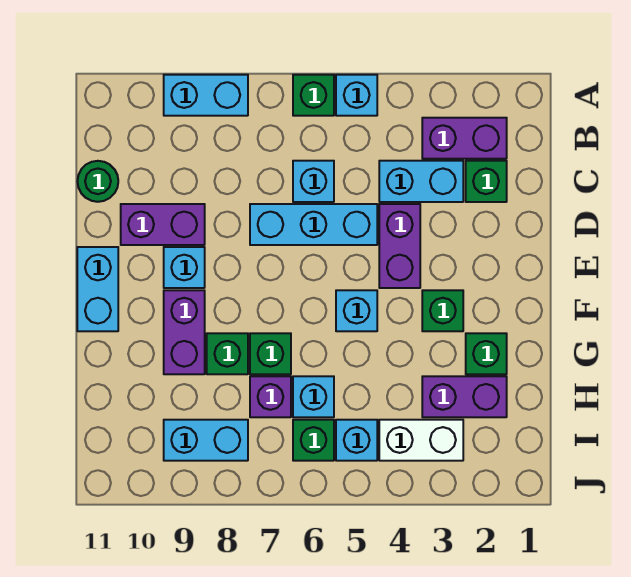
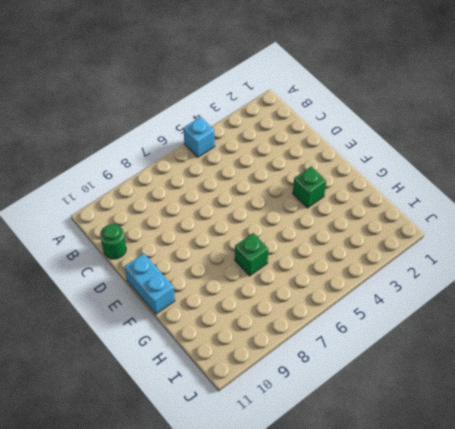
none -> green 1x1 brick [293,75,334,116]
none -> cyan 1x2 brick [164,75,248,116]
none -> purple 1x2 brick [422,118,507,159]

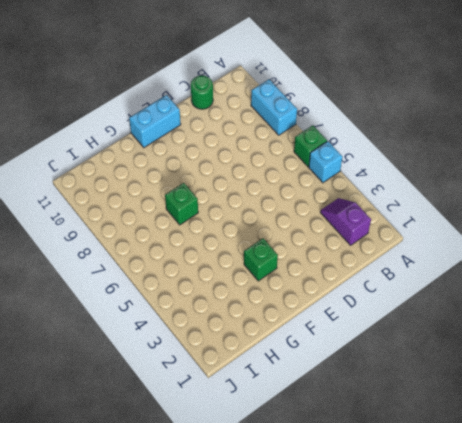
purple 1x2 slope [320,198,371,245] -> purple 1x2 brick [422,118,507,159]
none -> green 1x1 brick [466,161,507,202]
none -> cyan 1x2 brick [379,161,463,202]
none -> cyan 1x1 brick [293,161,334,202]

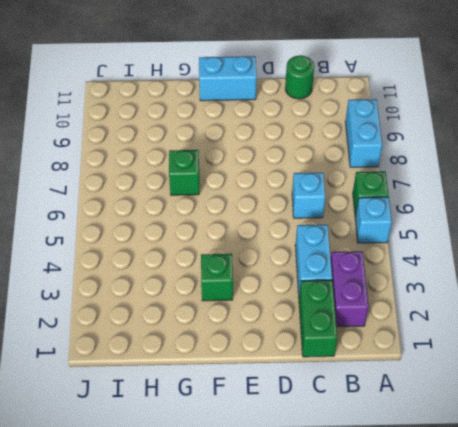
green 1x2 brick [299,280,337,357] -> green 1x1 brick [466,161,507,202]
none -> purple 1x2 brick [379,204,420,288]
none -> cyan 1x3 brick [250,204,377,245]
none -> purple 1x2 brick [121,204,205,245]

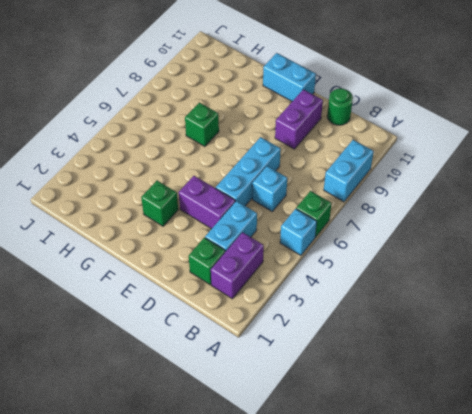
none -> cyan 1x1 brick [164,247,205,288]
none -> cyan 1x1 brick [336,290,377,331]
none -> purple 1x2 brick [164,290,205,374]

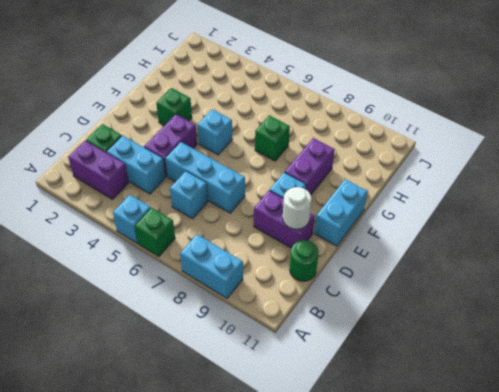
white 1x1 round brick [283,187,312,229] -> none
none -> green 1x1 brick [466,333,507,374]
none -> green 1x1 brick [207,333,248,374]
none -> purple 1x2 brick [422,376,507,417]

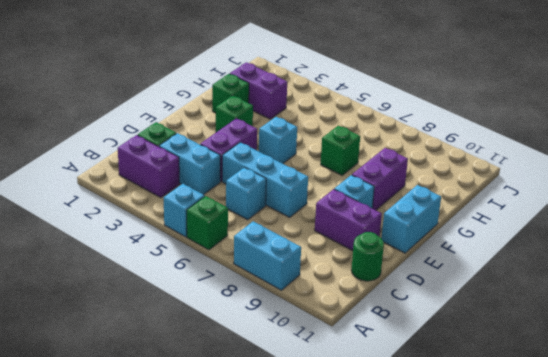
none -> green 1x1 brick [207,333,248,374]
none -> cyan 1x1 brick [293,376,334,417]
none -> purple 1x1 brick [250,376,291,417]

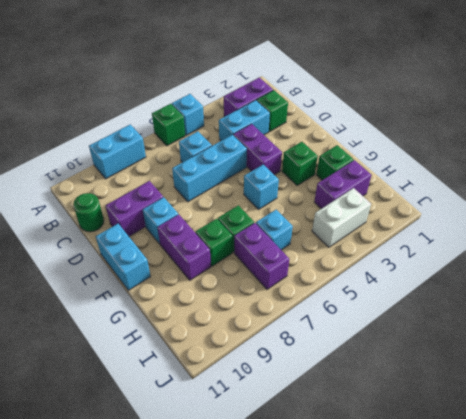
purple 1x2 brick [234,223,289,290] -> purple 1x1 brick [250,376,291,417]
none -> cyan 1x1 brick [336,420,377,461]
none -> green 1x1 brick [293,420,334,461]
none -> cyan 1x2 brick [164,420,248,461]

